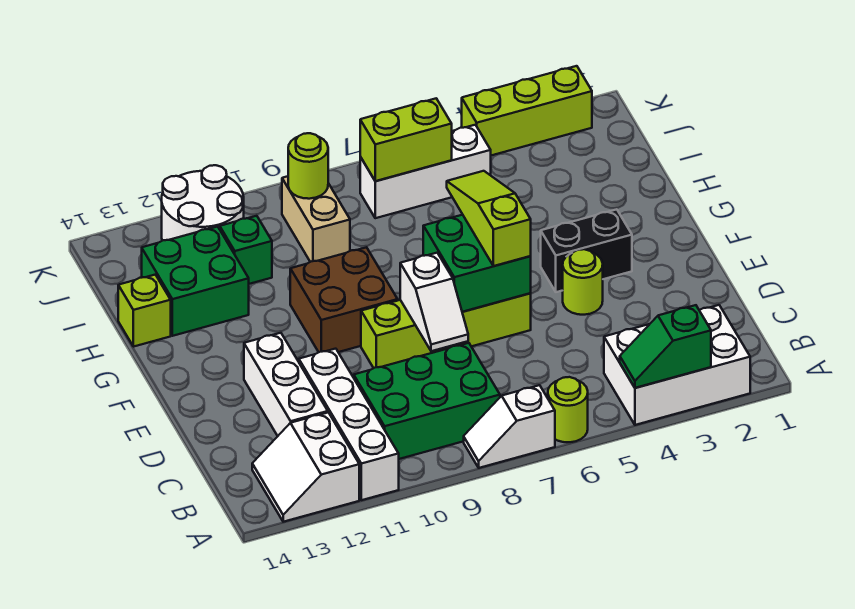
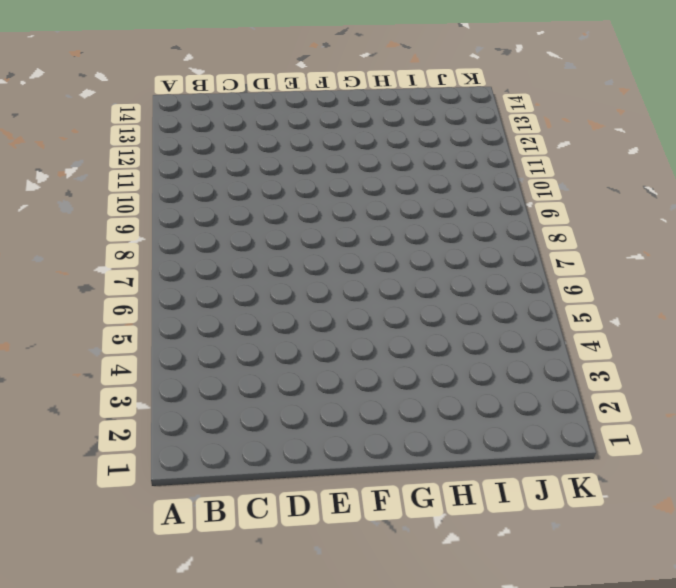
none -> white 2x3 brick [604,305,750,425]
none -> lime 1x1 round brick [548,377,588,442]
none -> white 1x2 slope [464,385,555,468]

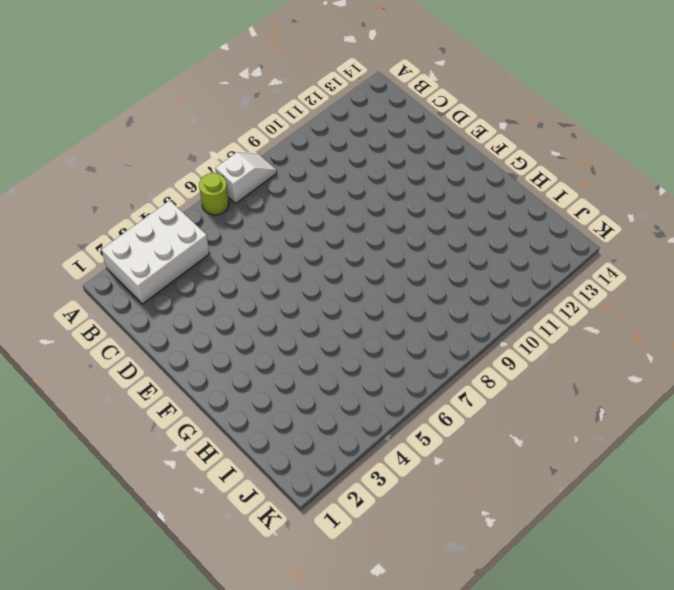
none -> white 1x4 brick [299,349,399,500]
none -> white 2x2 slope [252,412,359,522]
none -> green 2x3 brick [354,343,500,459]

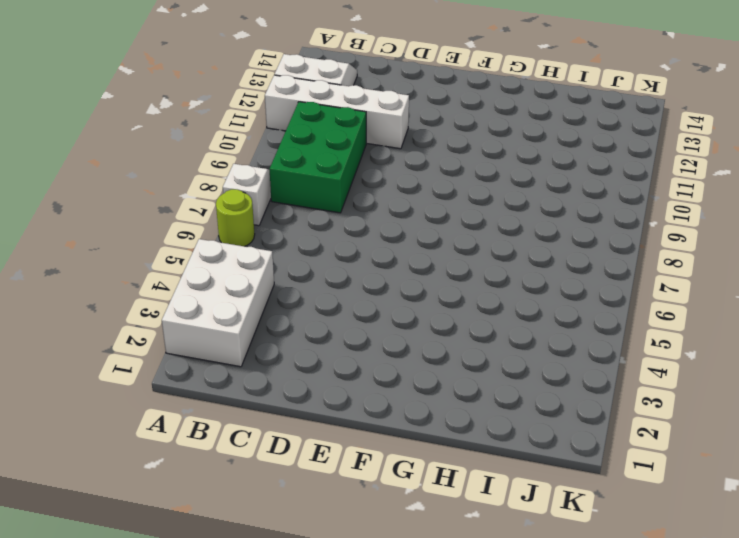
none -> white 1x3 brick [244,333,328,436]
none -> lime 1x1 round brick [563,249,603,315]
none -> lime 1x4 brick [361,293,531,368]

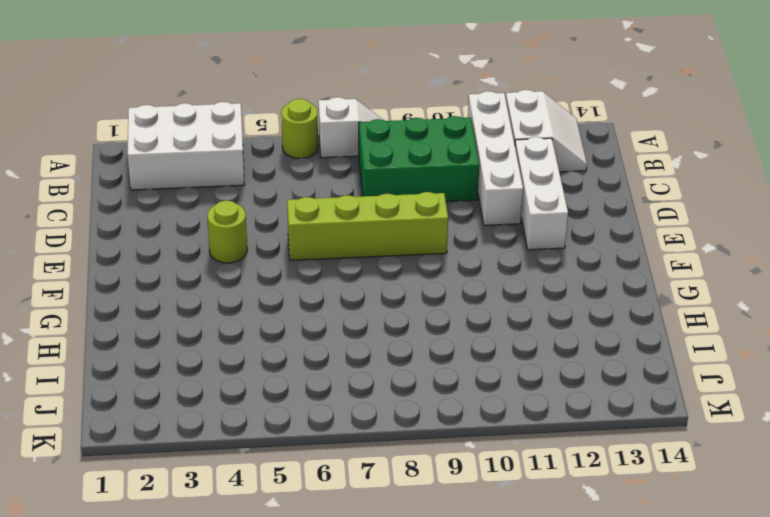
none -> black 1x2 brick [541,209,632,292]
none -> brown 2x2 brick [290,247,398,352]
none -> green 2x2 brick [142,227,249,336]

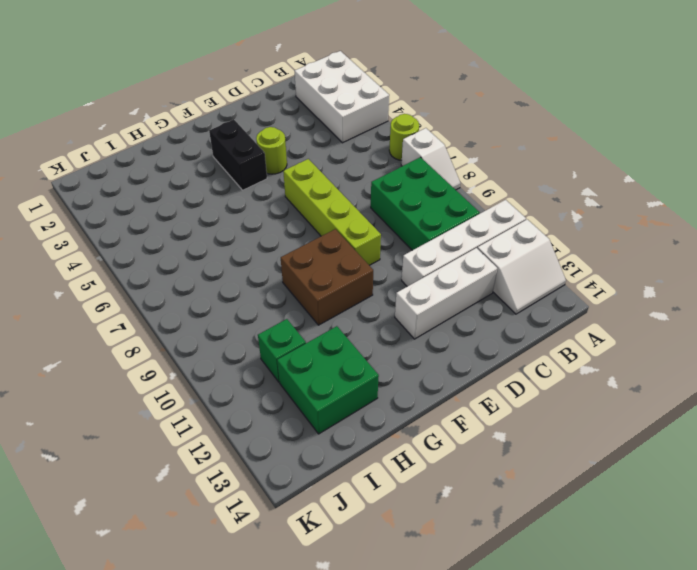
none -> lime 1x1 brick [118,275,171,347]
none -> tan 1x2 brick [282,176,350,262]
none -> white 1x3 brick [360,125,491,218]

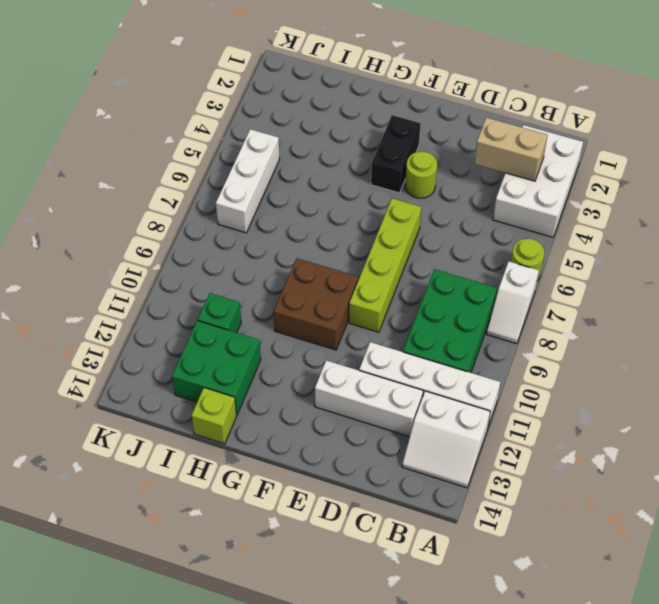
tan 1x2 brick [474,118,548,181] -> tan 1x2 brick moved to [282,176,350,262]
none -> white 2x2 round brick [162,165,244,241]
none -> lime 1x3 brick [462,66,592,156]
none -> green 1x2 slope [620,305,711,388]

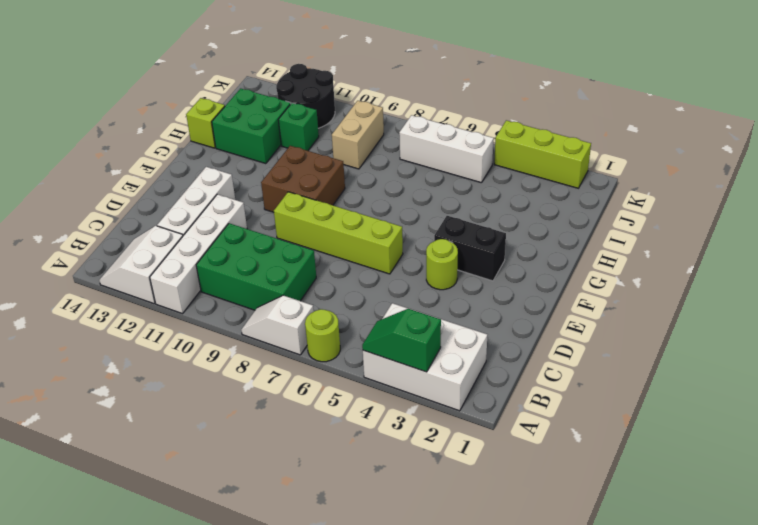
black 2x2 round brick [276,64,335,128] -> white 2x2 round brick [162,165,244,241]
none -> white 1x2 slope [400,253,468,351]
none -> green 2x2 brick [423,215,531,312]
none -> lime 1x2 brick [360,98,452,181]

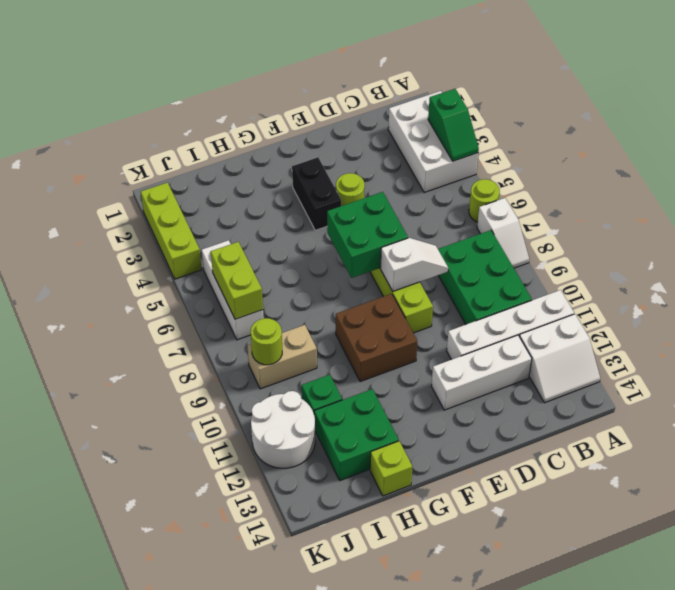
none -> lime 1x3 slope [447,171,531,266]

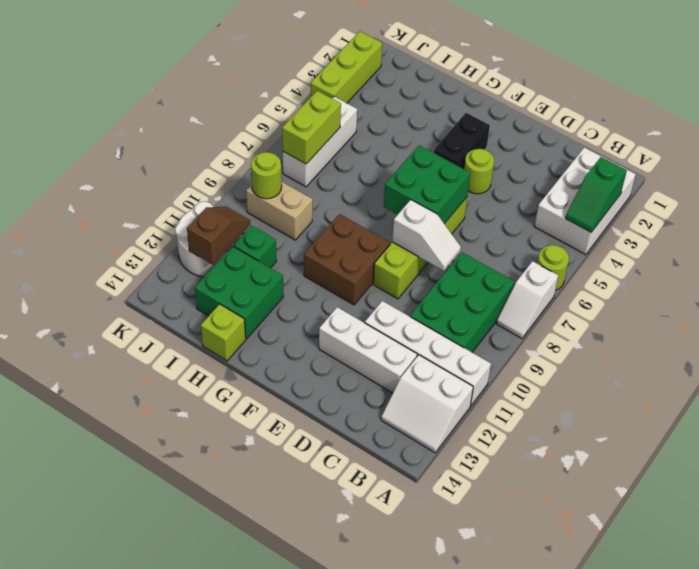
brown 1x2 slope [187,207,251,265] -> none
none -> lime 1x3 slope [447,171,531,266]

